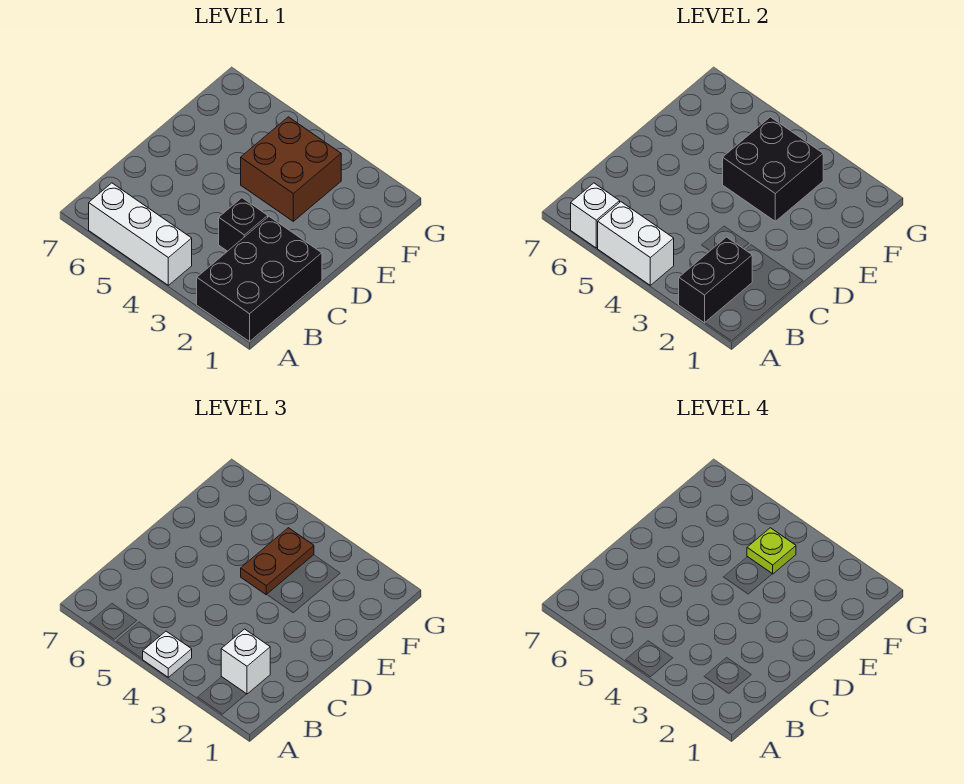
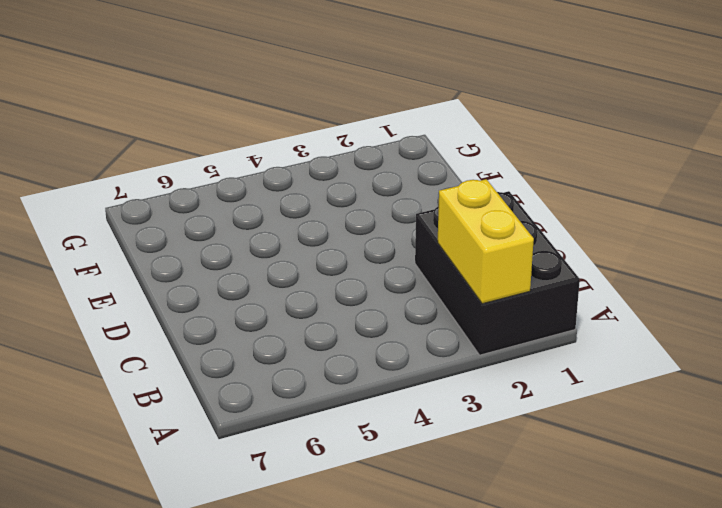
yellow 1x2 brick [438,179,534,304] -> black 1x2 brick [679,237,752,323]
none -> white 1x3 brick [89,183,192,285]
none -> black 1x1 brick [219,198,268,251]
none -> brown 2x2 brick [241,117,341,221]

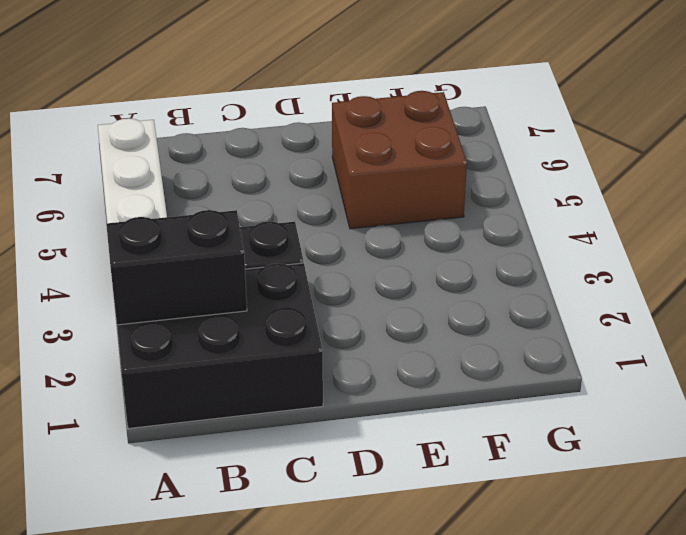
brown 2x2 brick [332,91,467,229] -> brown 2x2 brick moved to [241,117,341,221]
none -> white 1x2 brick [598,202,674,285]
none -> white 1x1 brick [571,183,620,248]
none -> black 2x2 brick [723,117,823,221]

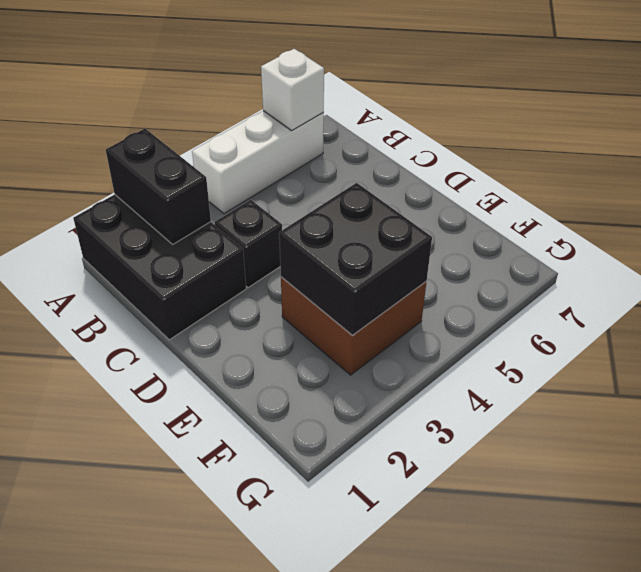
none -> white 1x2 brick [598,202,674,285]
none -> white 1x1 plate [143,631,192,677]
none -> white 1x1 brick [221,629,270,694]

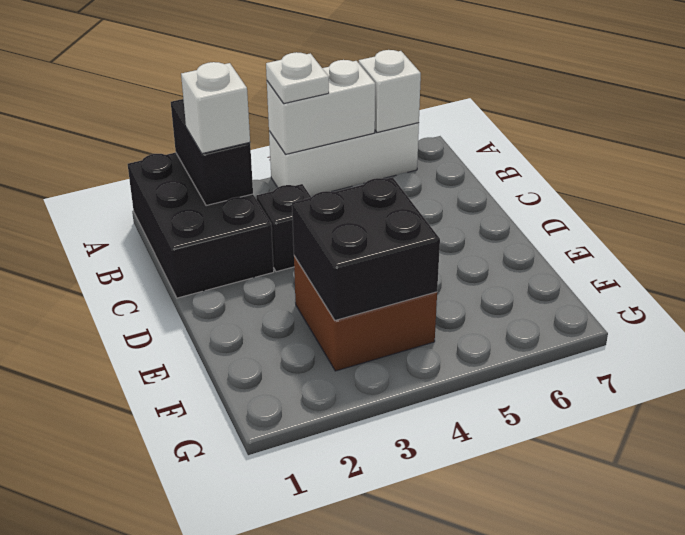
none -> brown 1x2 plate [241,528,314,595]
none -> lime 1x1 plate [747,528,796,574]

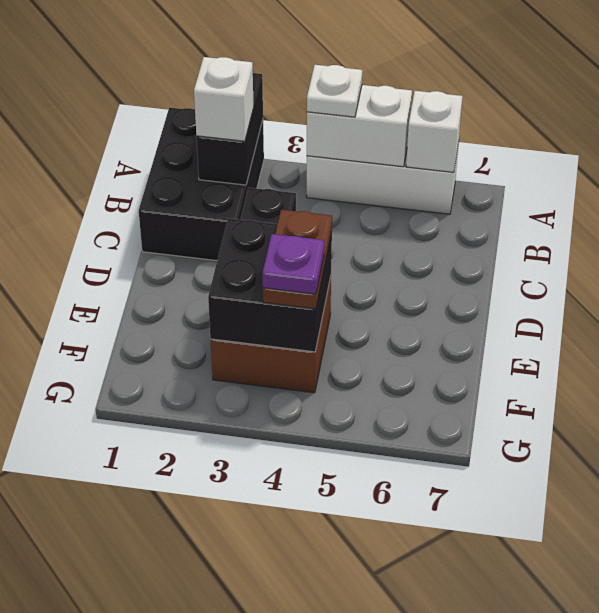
purple 1x1 plate [263,234,324,294] -> lime 1x1 plate [747,528,796,574]

